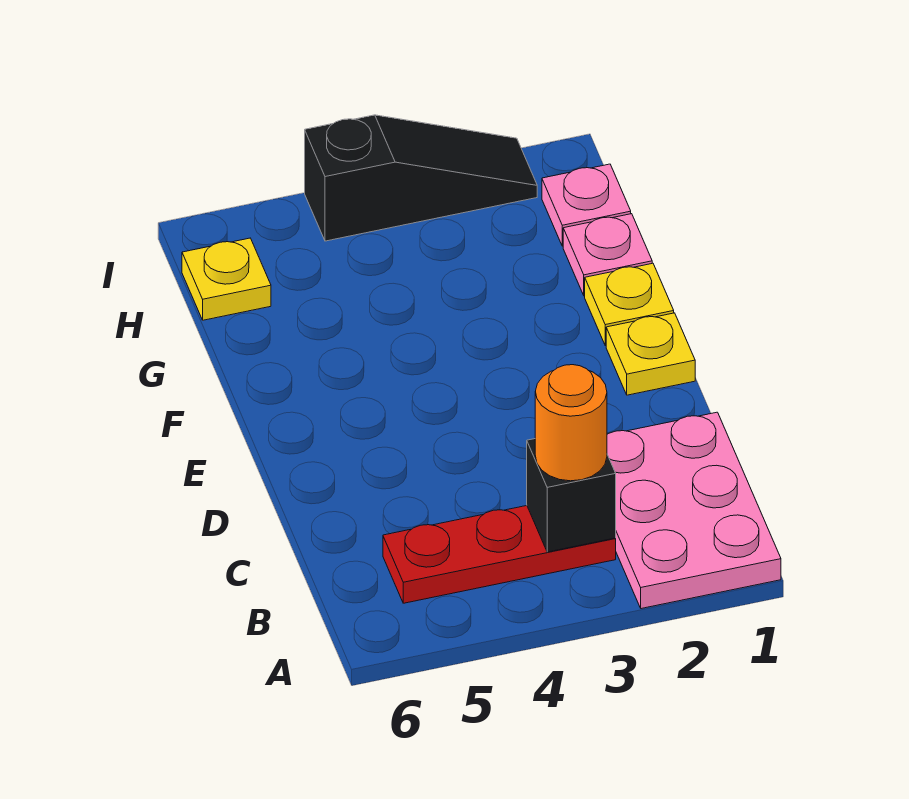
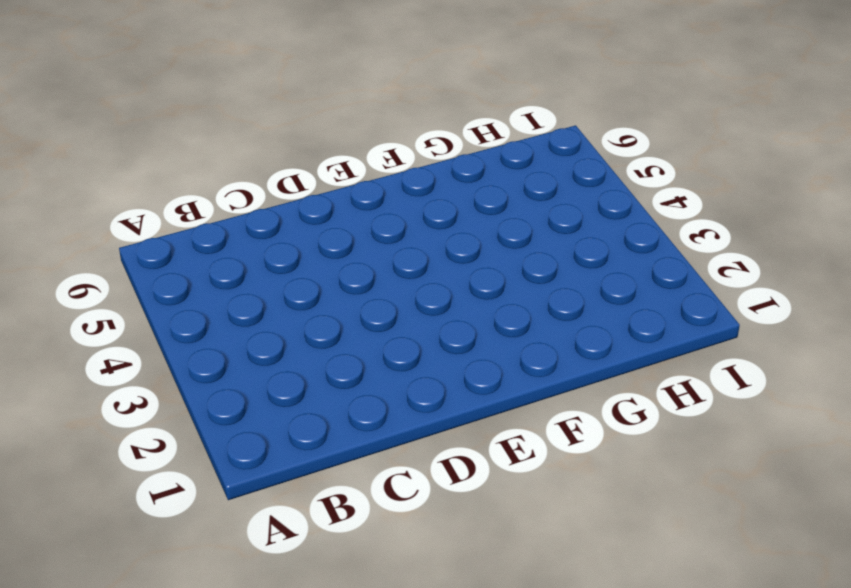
none -> pink 2x3 plate [607,412,781,609]
none -> red 1x3 plate [383,506,616,603]

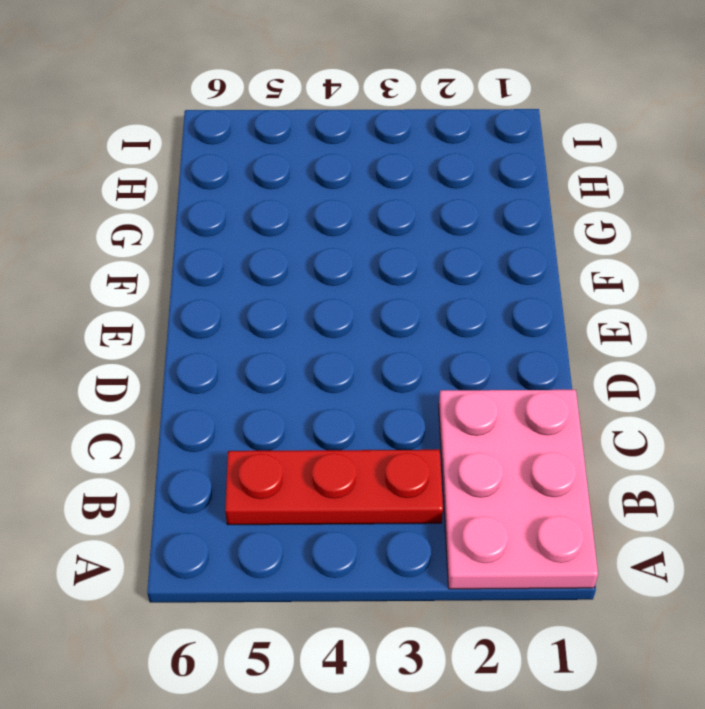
none -> yellow 1x1 plate [606,313,695,395]
none -> yellow 1x1 plate [585,263,674,346]

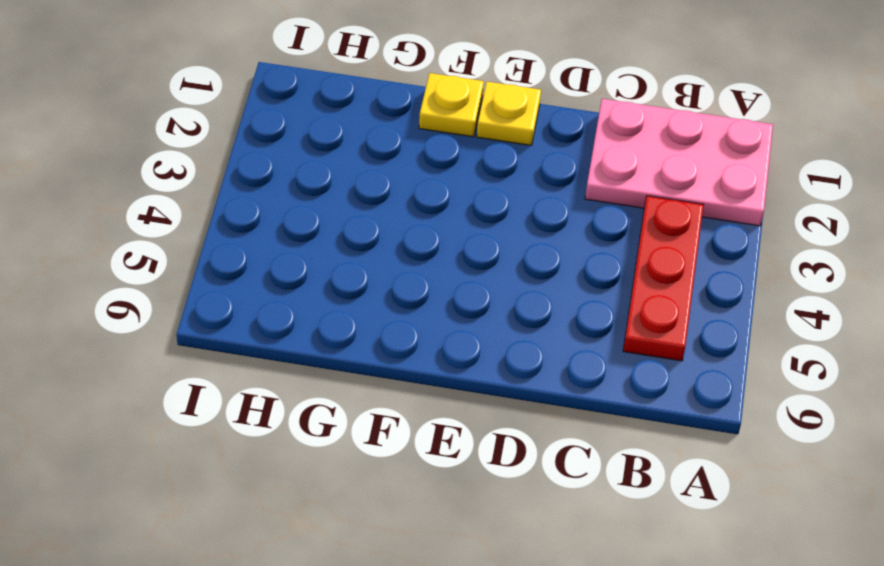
none -> pink 1x1 plate [563,214,652,296]
none -> pink 1x1 plate [542,164,631,246]

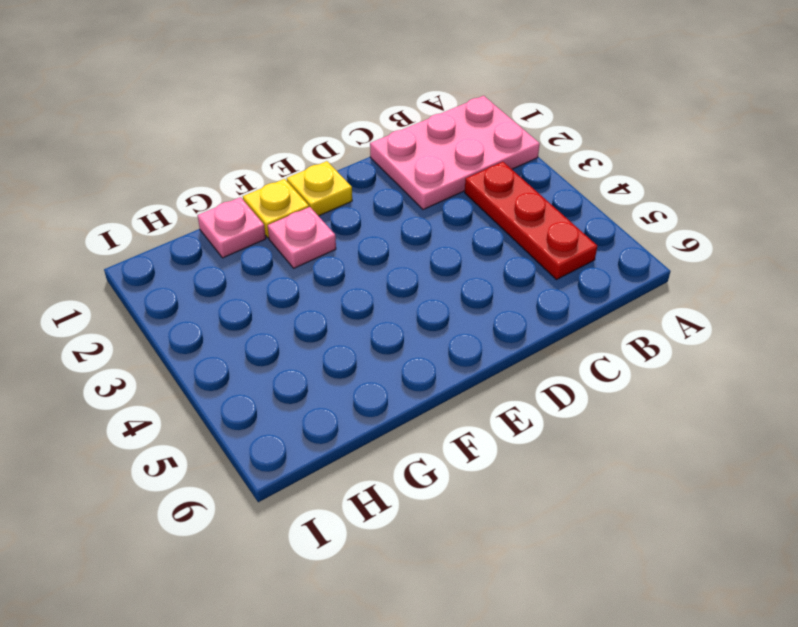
pink 1x1 plate [268,207,336,268] -> pink 1x1 plate moved to [542,164,631,246]
none -> yellow 1x1 plate [182,238,271,320]
none -> black 1x3 slope [305,115,537,241]

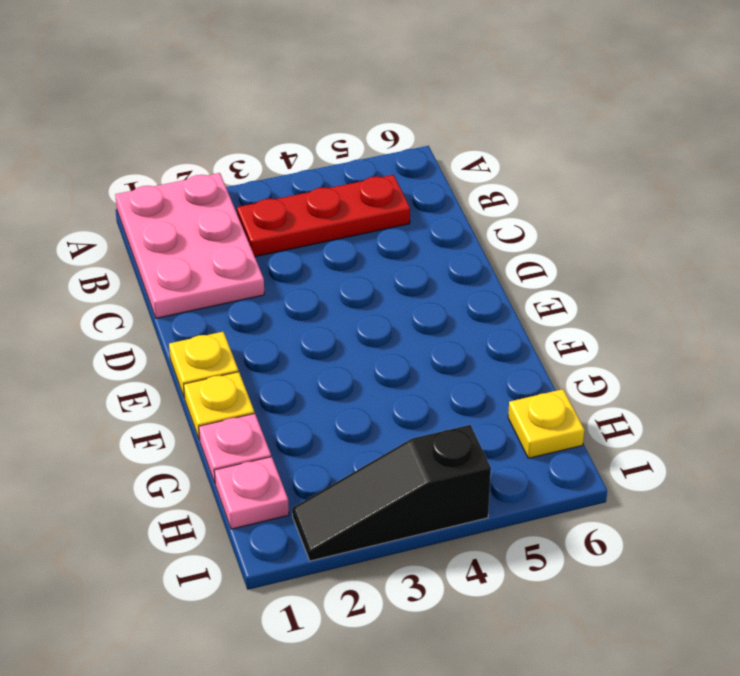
none -> black 1x1 brick [527,439,616,552]
none -> orange 1x1 round brick [535,365,607,481]

